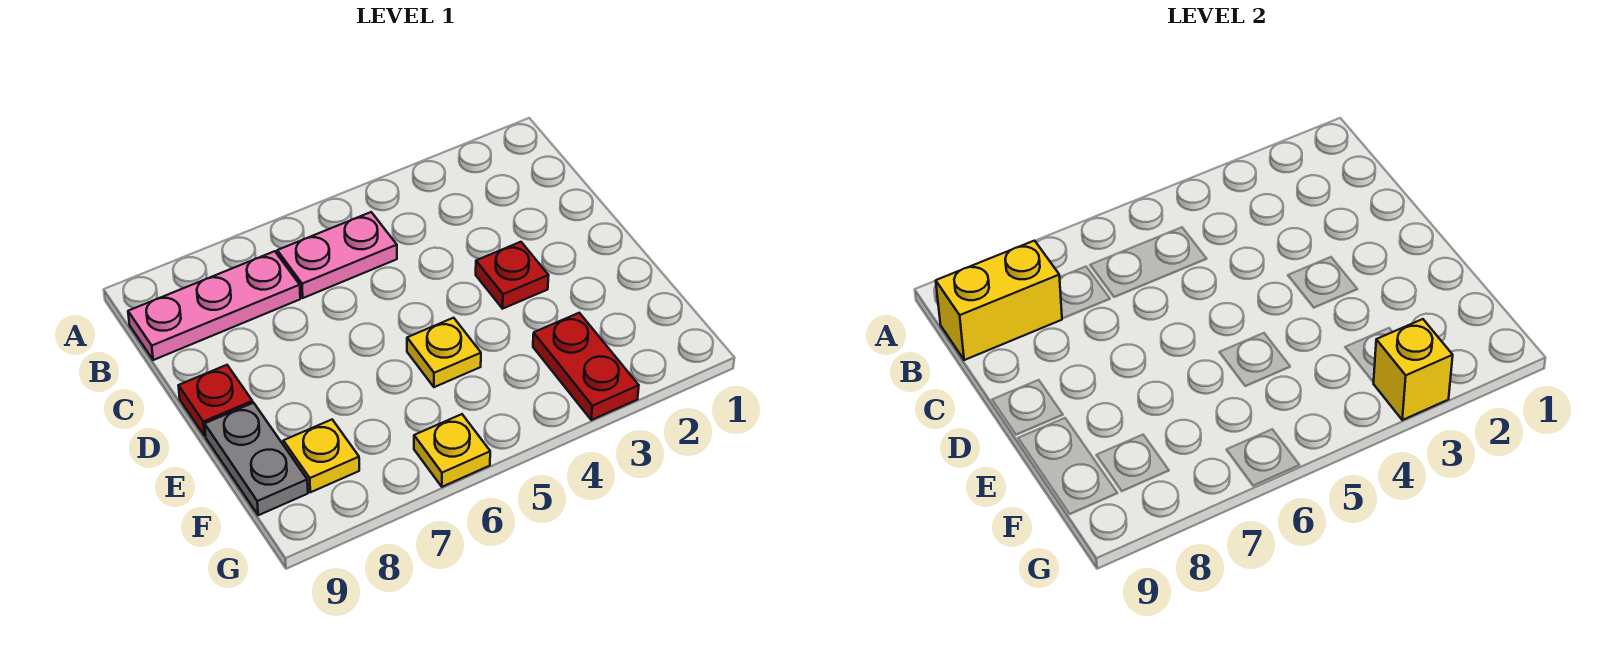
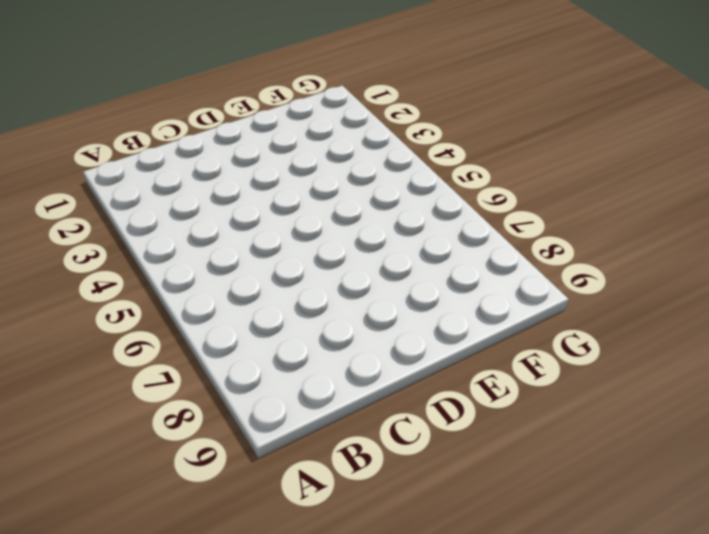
none -> pink 1x2 plate [277,212,397,298]
none -> pink 1x3 plate [128,251,300,360]

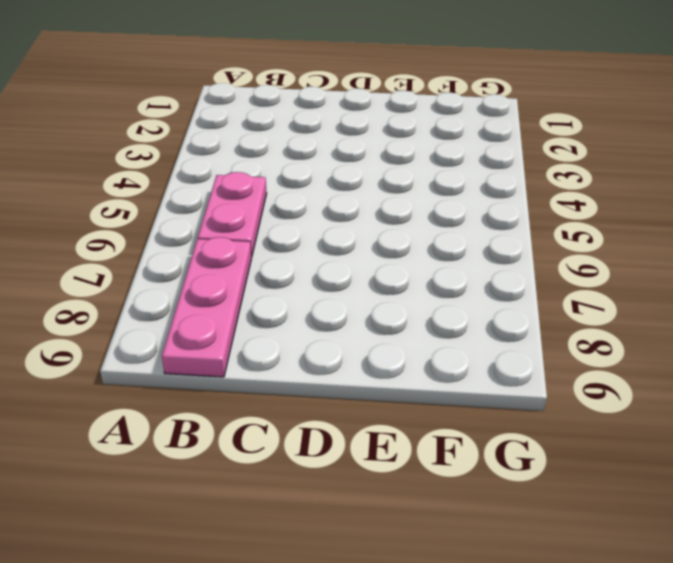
none -> red 1x1 plate [476,242,549,309]
none -> red 1x1 plate [179,365,253,436]

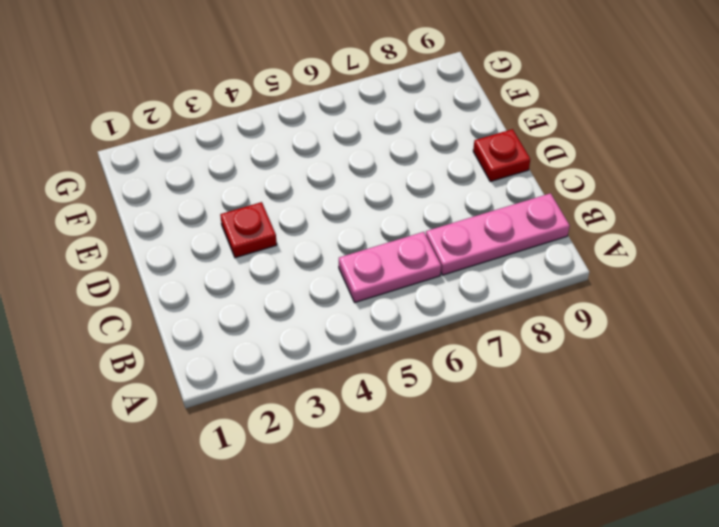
none -> yellow 1x1 plate [407,318,481,387]
none -> grey 1x2 plate [205,403,308,515]

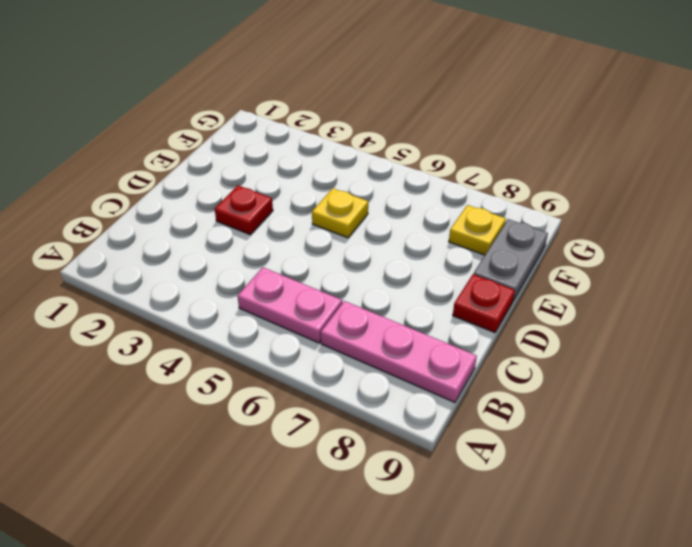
none -> red 1x2 plate [533,313,639,420]
none -> yellow 1x1 plate [414,414,490,487]

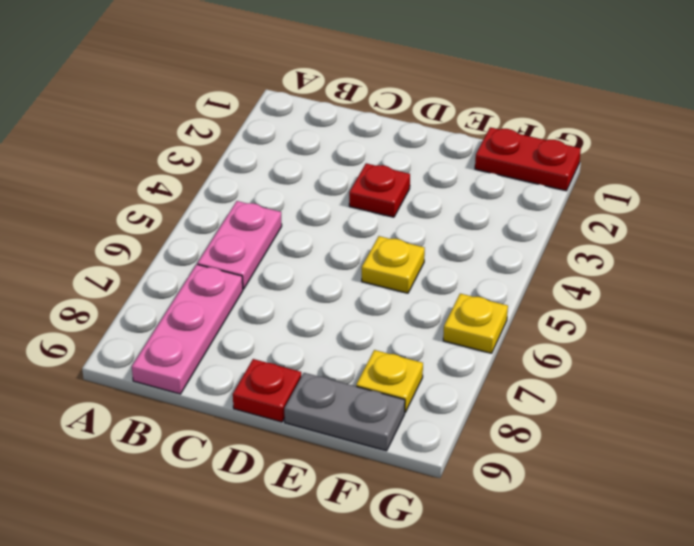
red 1x2 plate [475,127,581,191] -> red 1x2 plate moved to [533,313,639,420]
none -> yellow 1x2 brick [936,241,1062,360]
none -> yellow 1x1 brick [1373,319,1453,420]

